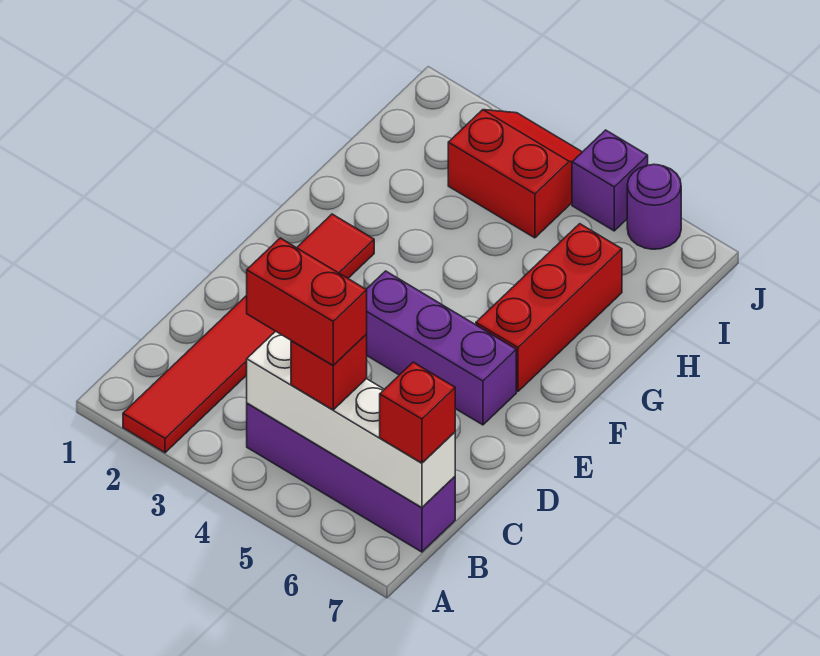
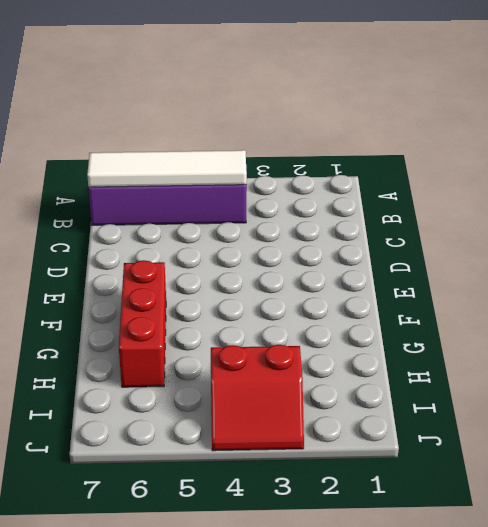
white 1x4 tile [87,150,247,187] -> white 1x4 brick [247,331,455,507]
none -> red 1x6 tile [123,214,374,453]
none -> purple 1x3 brick [366,271,516,425]

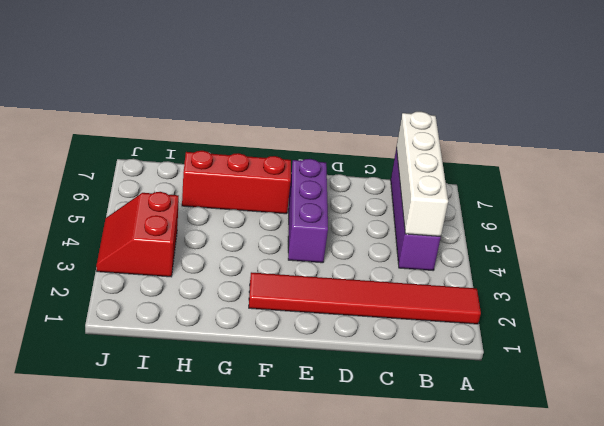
none -> purple 1x1 brick [572,130,648,231]
none -> purple 1x1 round brick [627,164,681,249]

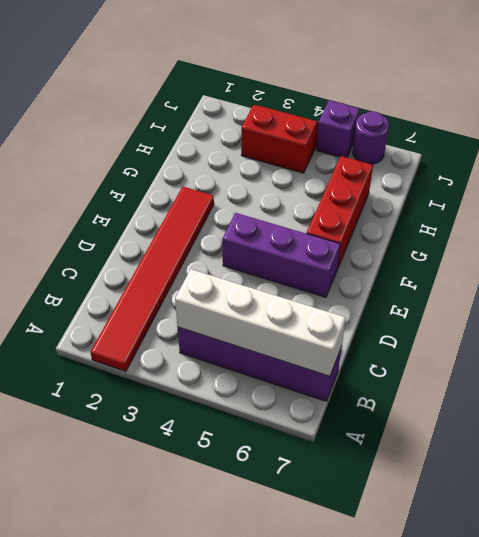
none -> red 1x1 brick [291,334,367,410]
none -> red 1x1 brick [380,362,455,463]

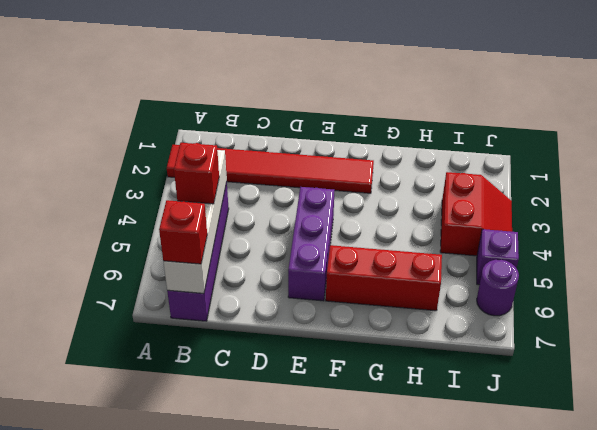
none -> red 1x2 brick [247,238,367,365]

